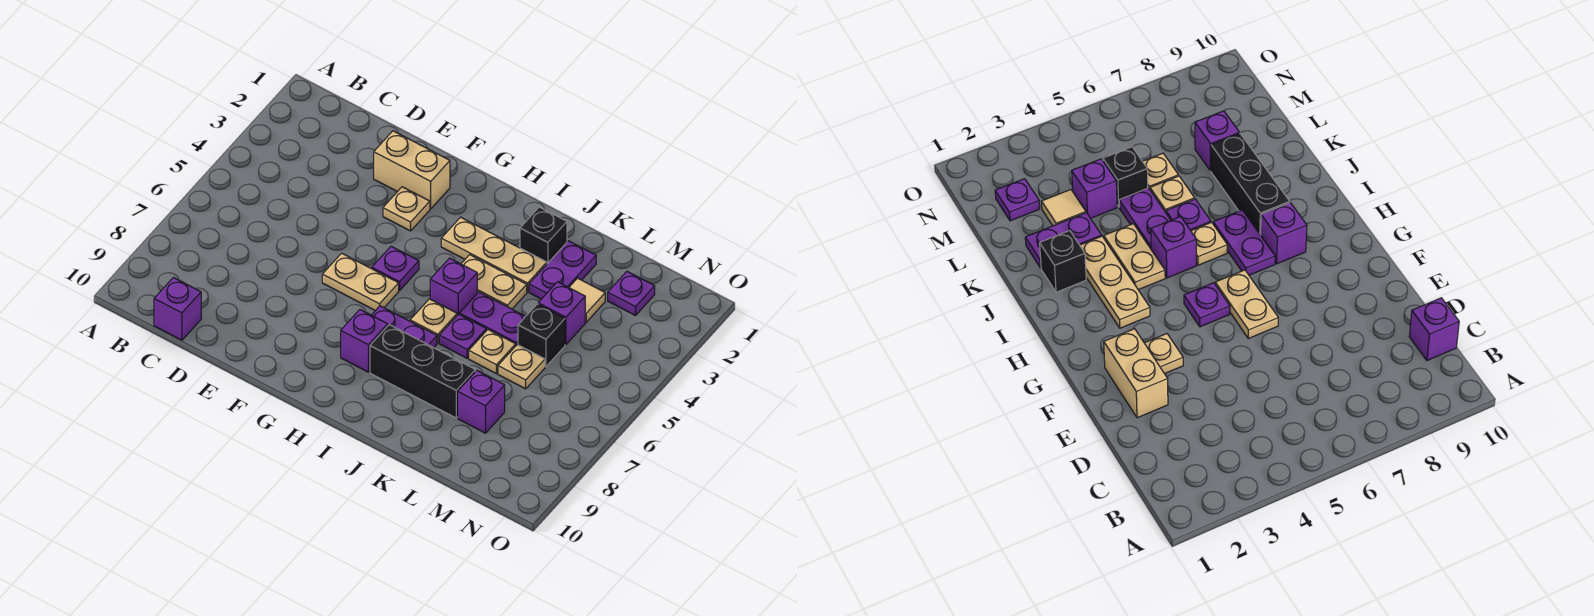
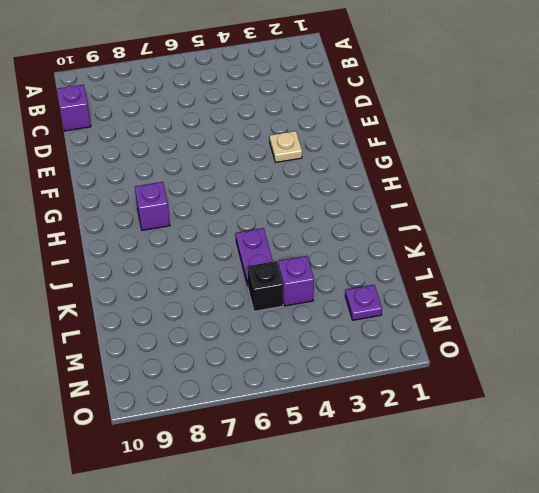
none -> tan 1x2 brick [374,131,450,209]
none -> tan 1x2 plate [322,253,399,311]
none -> purple 1x1 plate [372,246,419,290]

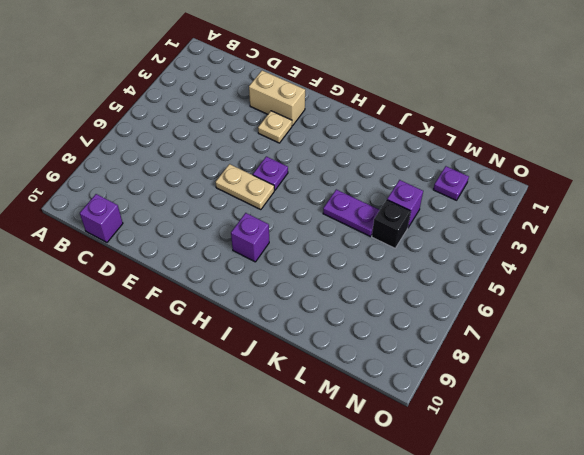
none -> tan 1x3 plate [441,217,547,292]
none -> purple 1x2 plate [372,306,437,348]
none -> tan 1x2 plate [461,255,527,309]

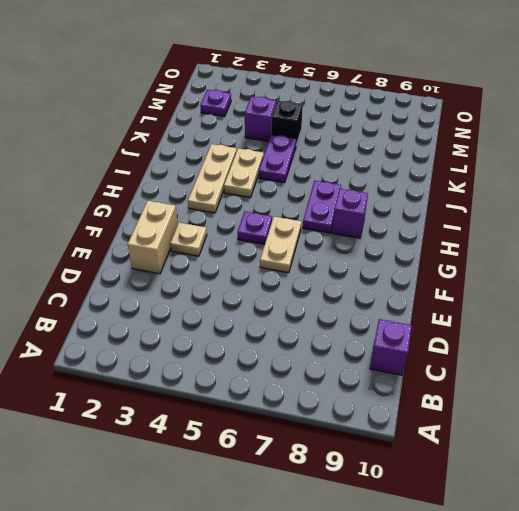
none -> purple 1x1 brick [430,258,477,315]
none -> tan 1x1 plate [410,299,457,343]
none -> black 1x3 brick [370,325,475,418]

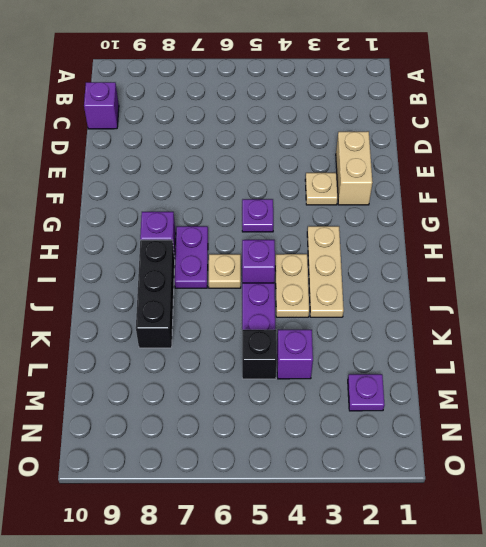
none -> tan 1x2 plate [322,253,399,311]
none -> black 1x1 brick [520,207,567,264]
none -> purple 1x1 plate [439,314,486,358]

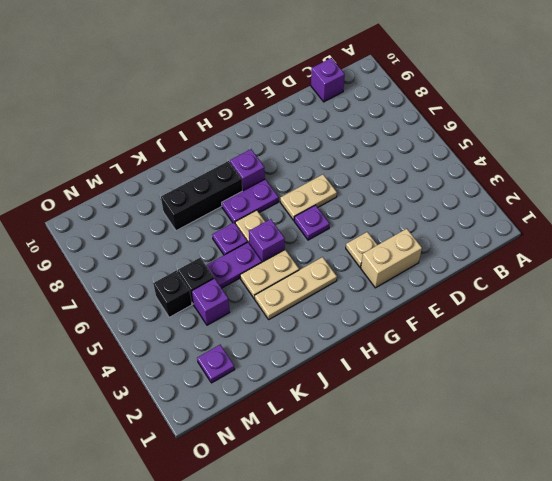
black 1x1 brick [153,271,192,317] -> black 1x1 brick moved to [520,207,567,264]
none -> purple 1x2 plate [529,241,596,299]
none -> tan 1x1 plate [469,330,516,374]
none -> tan 1x1 tile [569,278,605,322]

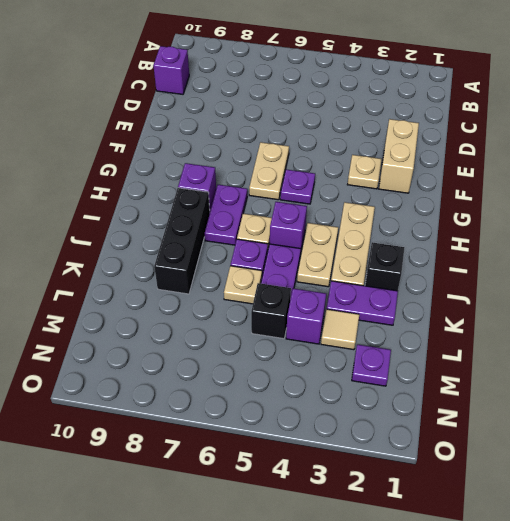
none -> tan 1x1 plate [498,345,545,389]
none -> purple 1x1 brick [458,371,505,433]

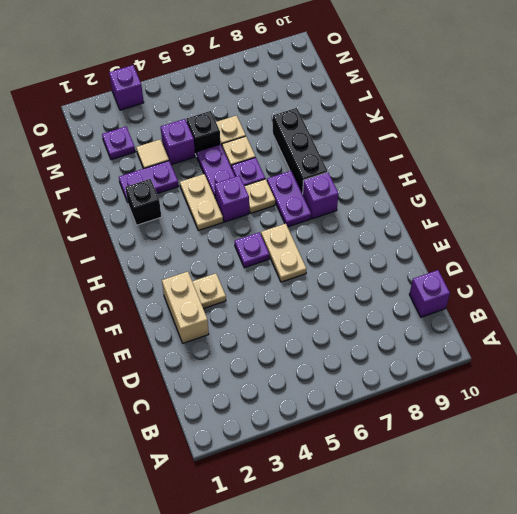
purple 1x1 brick [109,65,144,110] -> purple 1x1 brick moved to [458,371,505,433]
none -> tan 1x3 plate [441,217,547,292]

